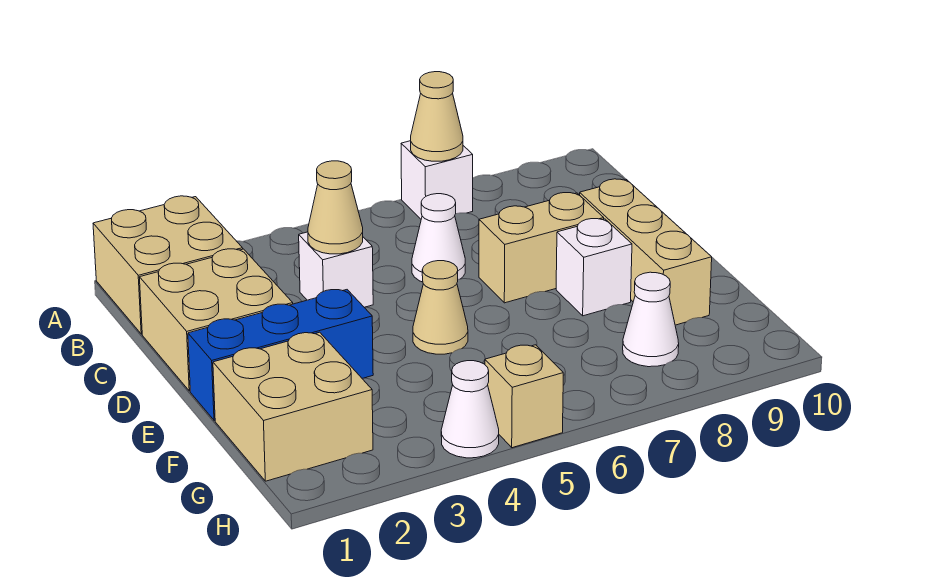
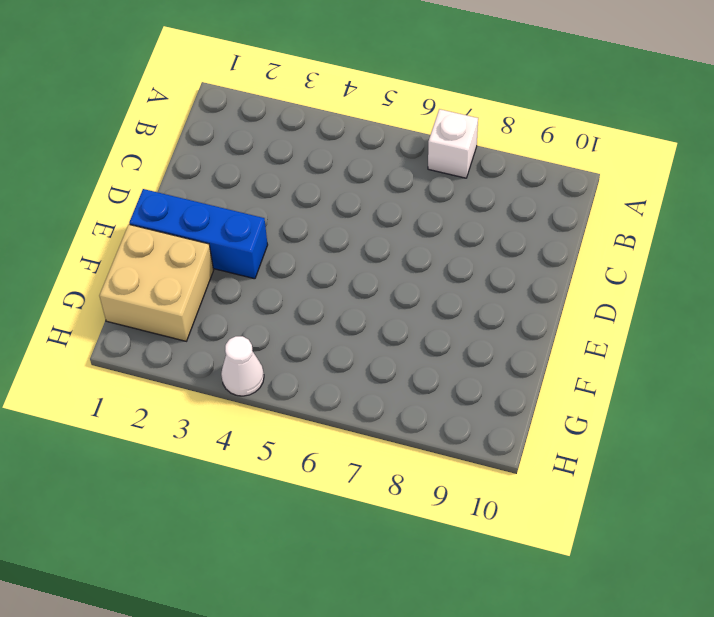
none -> tan 2x2 brick [93,196,243,334]
none -> tan 2x2 brick [139,249,293,391]
none -> white 1x1 brick [299,232,373,307]

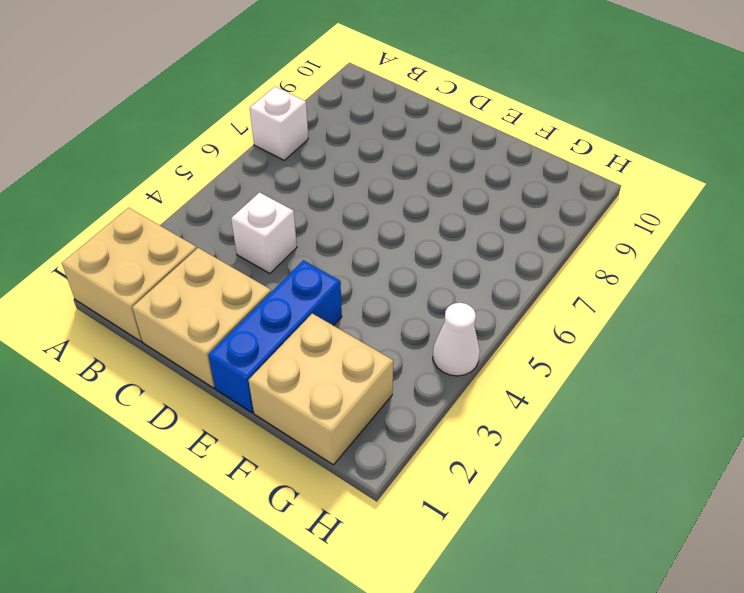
none -> white 1x1 cone [412,194,465,282]
none -> tan 1x2 brick [479,193,604,303]
none -> tan 1x3 brick [580,179,712,325]

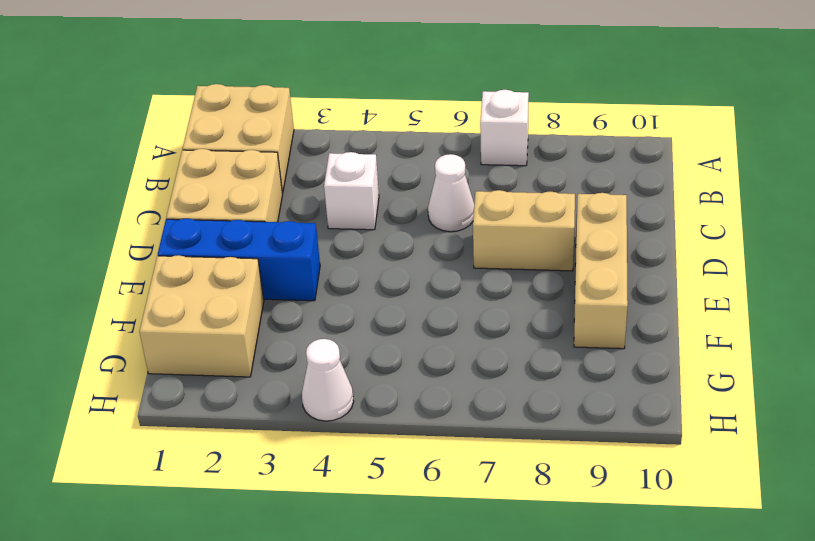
none -> tan 1x1 cone [413,261,468,354]
none -> white 1x1 brick [556,219,632,316]
none -> white 1x1 cone [623,272,679,367]

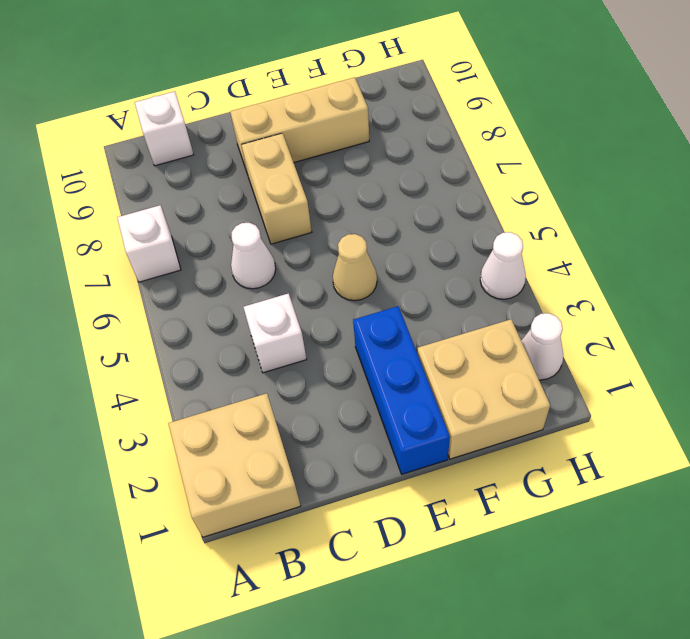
white 1x1 brick [135,91,194,166] -> white 1x1 brick moved to [556,219,632,316]
white 1x1 cone [521,313,563,380] -> white 1x1 cone moved to [623,272,679,367]
none -> tan 2x2 brick [139,249,293,391]
none -> tan 1x1 brick [485,345,563,448]
none -> tan 1x1 cone [411,72,463,161]

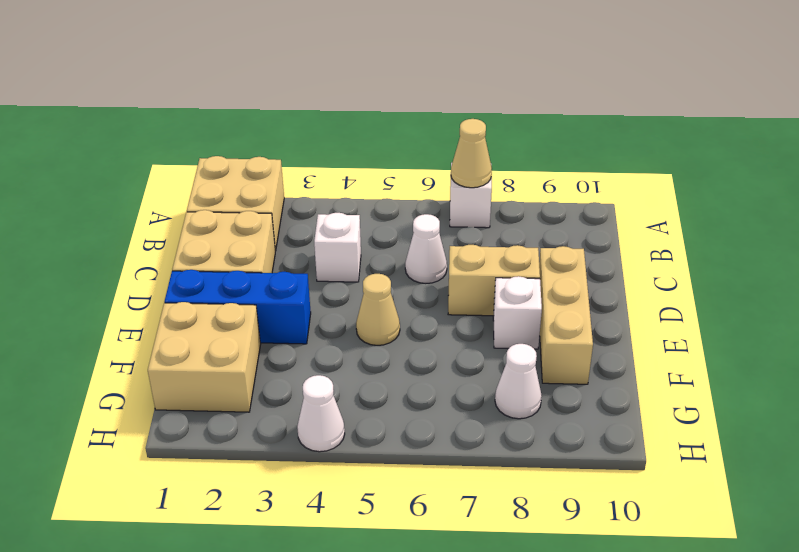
none -> tan 1x1 brick [485,345,563,448]
none -> tan 1x1 cone [308,161,363,254]

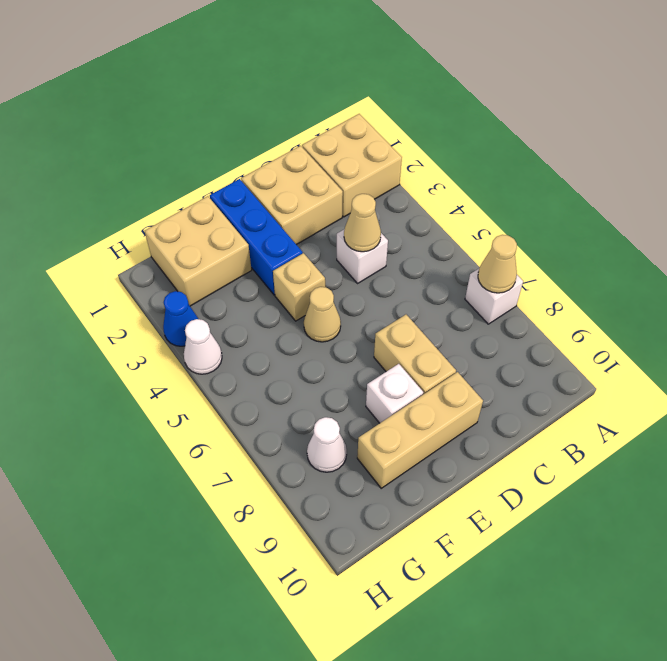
tan 1x1 brick [273,253,325,321] -> tan 1x1 brick moved to [485,345,563,448]
blue 1x1 cone [163,291,198,346] -> none
none -> white 1x1 cone [412,194,465,282]

